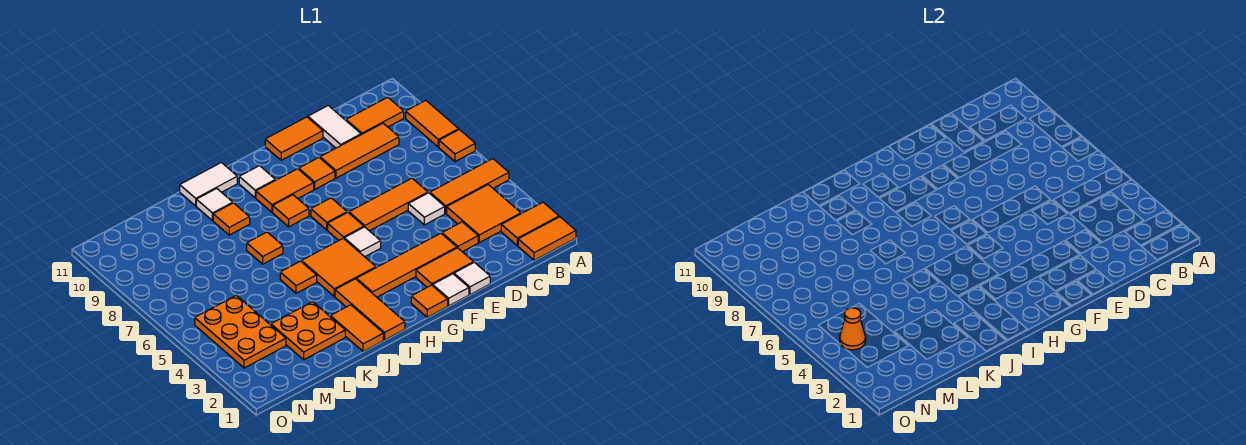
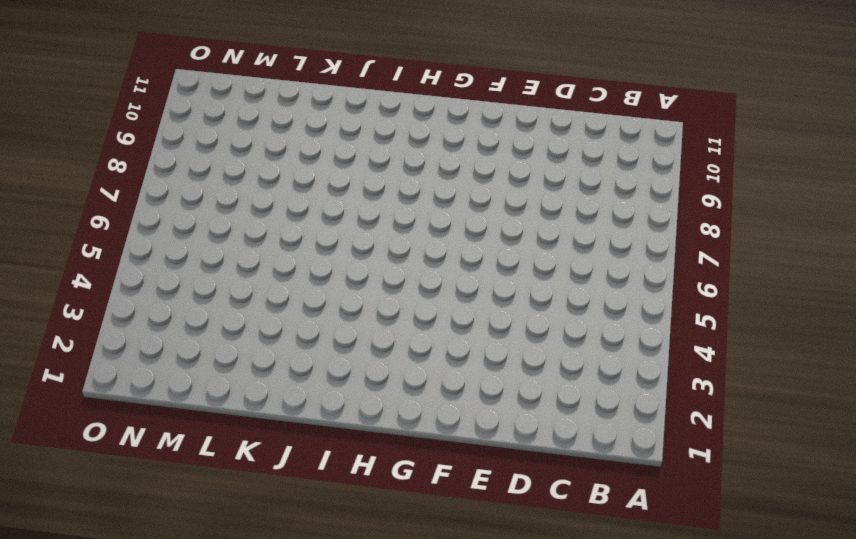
none -> orange 1x2 tile [518,217,576,260]
none -> orange 1x2 tile [501,202,559,246]
none -> orange 1x3 tile [430,159,509,213]
none -> orange 1x1 tile [439,130,475,162]

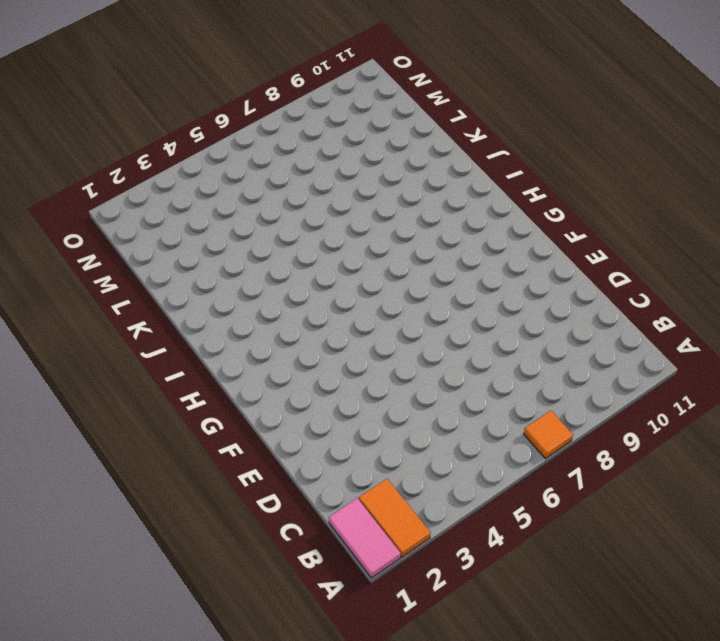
pink 1x2 tile [329,498,401,578] -> orange 1x2 tile [518,217,576,260]
none -> orange 1x3 tile [430,159,509,213]
none -> orange 1x2 tile [406,101,459,147]
none -> orange 2x2 tile [447,185,521,242]
none -> orange 1x2 tile [346,97,404,135]

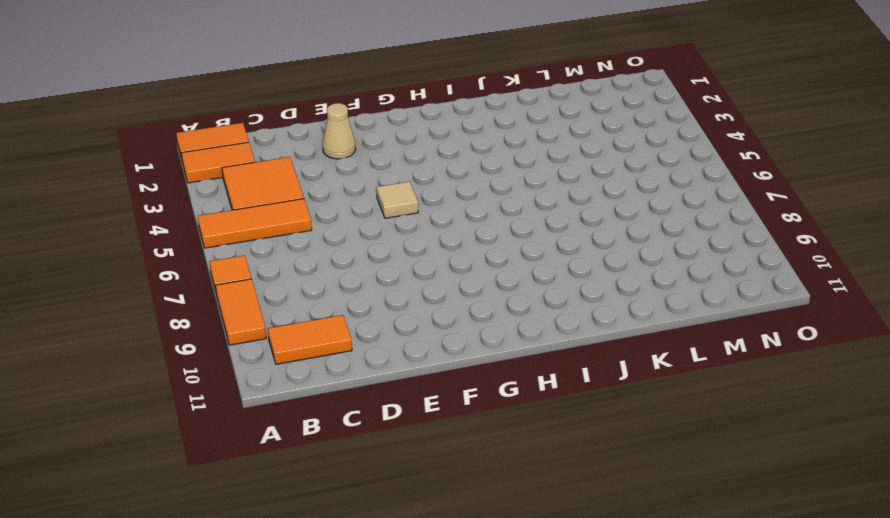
tan 1x1 cone [323,103,356,159] -> orange 1x2 tile [416,248,474,287]
tan 1x1 tile [377,182,418,218] -> none
none -> orange 1x3 tile [320,123,399,178]
none -> orange 1x1 tile [442,222,478,252]
none -> white 1x1 tile [408,193,445,225]
none -> orange 1x3 tile [349,178,428,231]

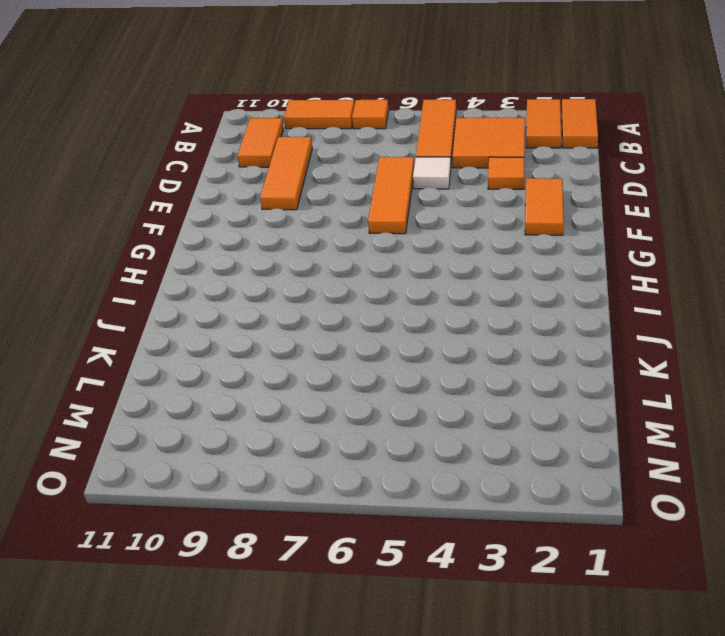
none -> white 1x2 tile [308,106,361,148]
none -> white 1x1 tile [454,262,490,294]
none -> orange 1x4 tile [356,233,457,297]
none -> orange 1x2 tile [265,117,323,160]

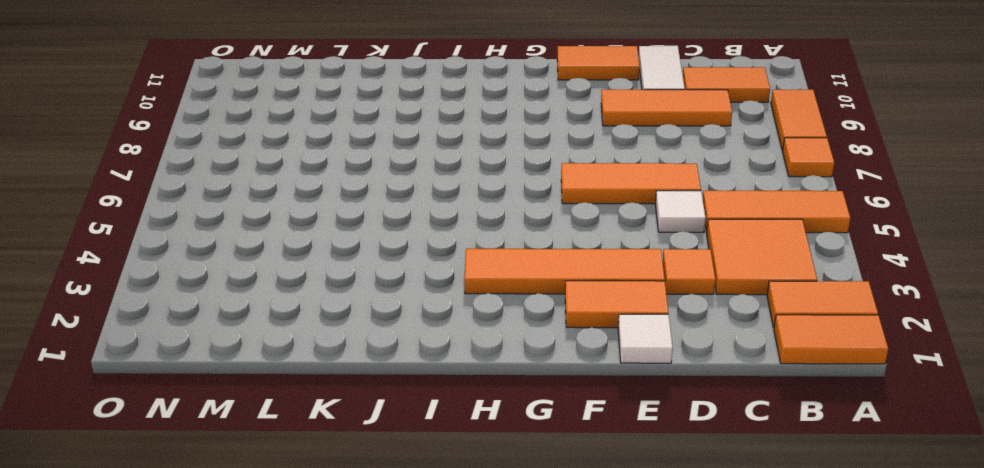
none -> white 1x1 tile [433,274,469,306]
none -> orange 1x1 tile [299,158,335,189]
none -> orange 1x1 tile [411,285,448,317]
none -> white 1x1 tile [344,227,381,257]

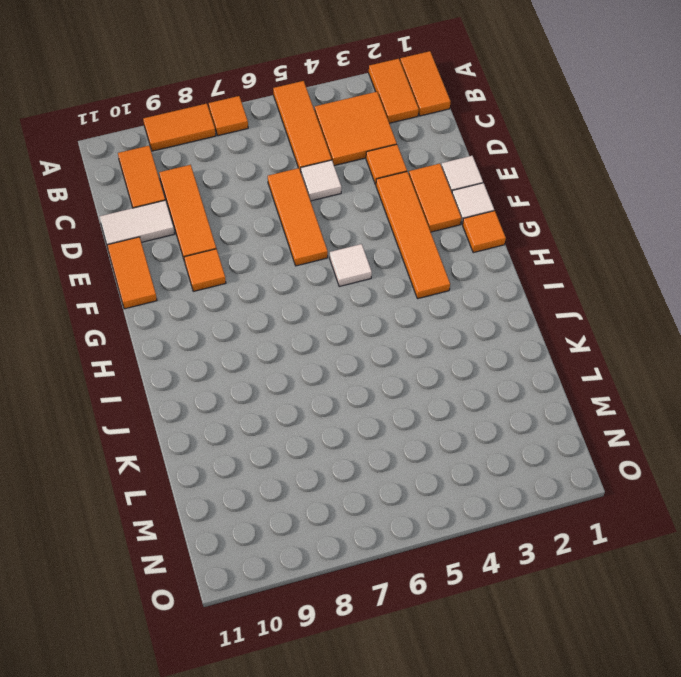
none -> orange 1x1 tile [328,213,364,240]
none -> orange 1x1 tile [311,198,347,230]
none -> orange 1x2 tile [256,169,314,212]
none -> orange 2x2 tile [302,238,376,296]

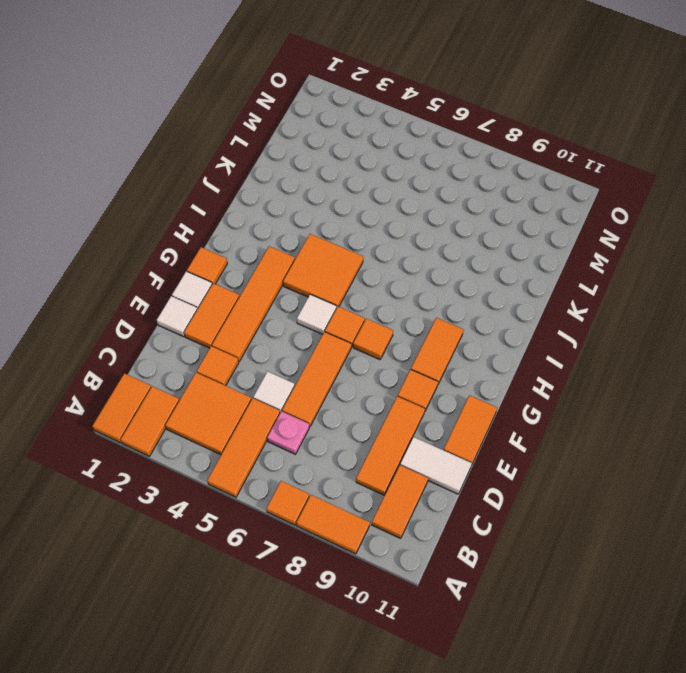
pink 1x1 plate [267,411,309,454] -> none
none -> orange 1x1 tile [273,195,309,227]
none -> white 1x1 tile [239,166,276,198]
none -> orange 1x3 tile [335,279,405,340]
none -> white 1x2 tile [180,163,237,206]

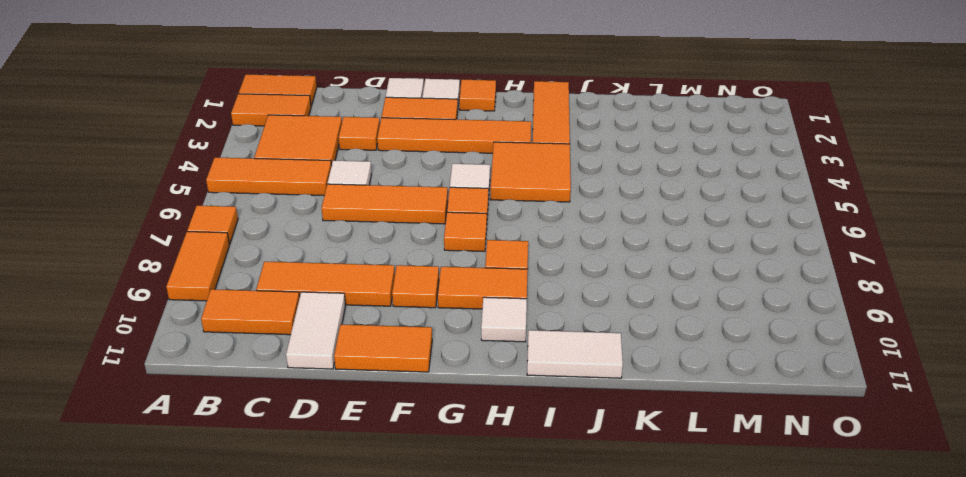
none -> orange 1x2 tile [330,305,383,351]
none -> orange 1x1 tile [280,261,317,293]
none -> orange 1x1 tile [247,232,283,264]
none -> orange 1x1 tile [213,203,250,235]

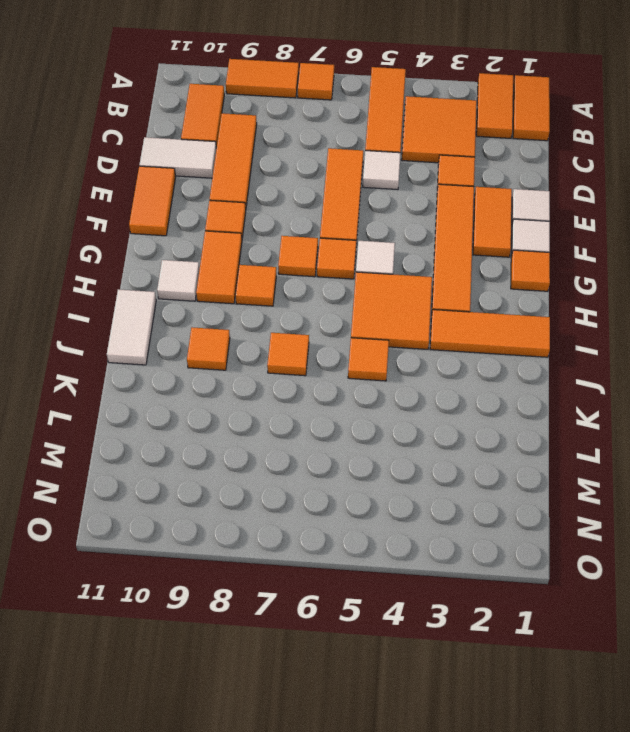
none -> orange 1x2 tile [330,305,383,351]
none -> white 1x1 tile [196,189,233,221]
none -> orange 2x2 plate [271,302,345,359]
none -> orange 2x3 plate [195,295,286,368]

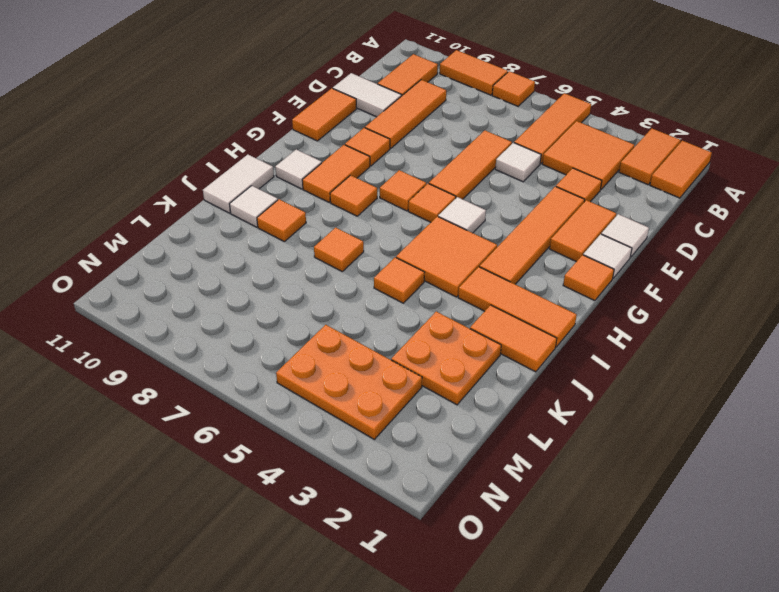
none -> orange 1x1 cone [840,308,866,350]

